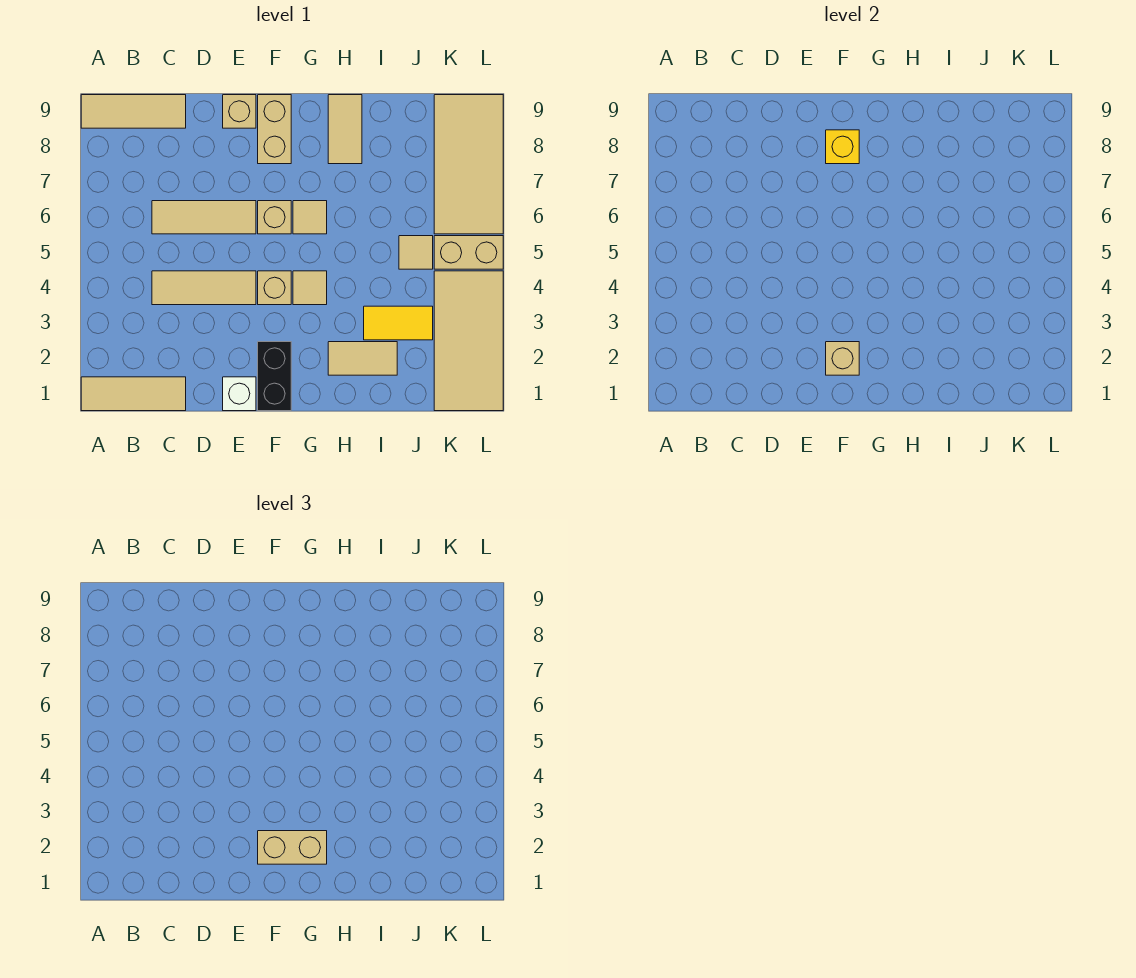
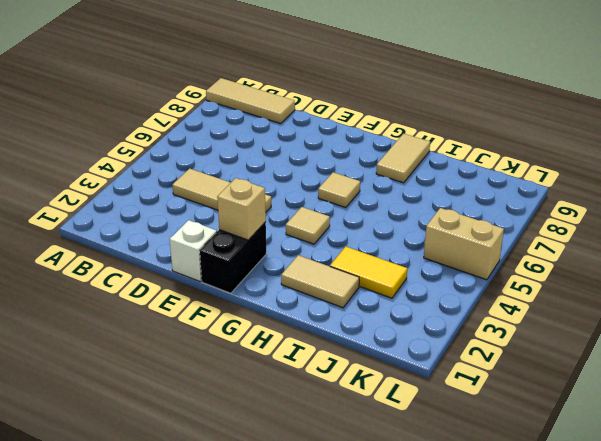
none -> tan 1x3 tile [81,377,186,411]
none -> tan 1x3 tile [152,201,256,234]
none -> tan 1x1 brick [223,95,256,128]

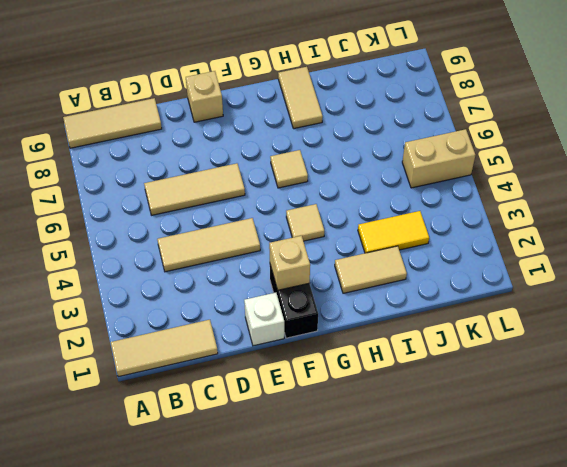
none -> tan 1x1 brick [258,271,291,305]
none -> tan 1x1 brick [258,201,291,234]
none -> tan 1x2 brick [258,95,291,164]

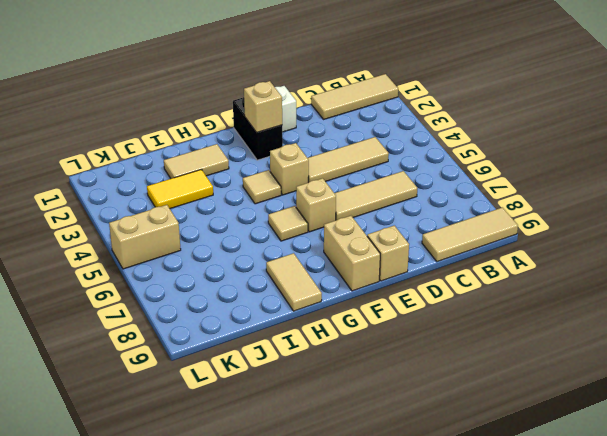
none -> tan 1x1 tile [399,236,433,269]
none -> tan 2x4 tile [434,271,503,411]
none -> tan 2x4 tile [434,95,503,234]

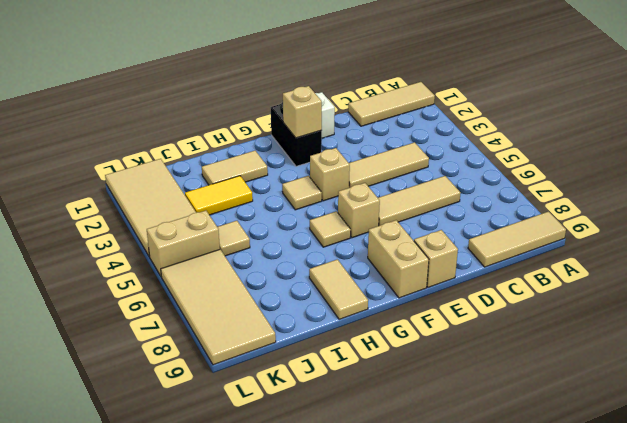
none -> yellow 1x1 brick [826,130,859,164]
none -> tan 1x2 brick [258,831,327,864]

